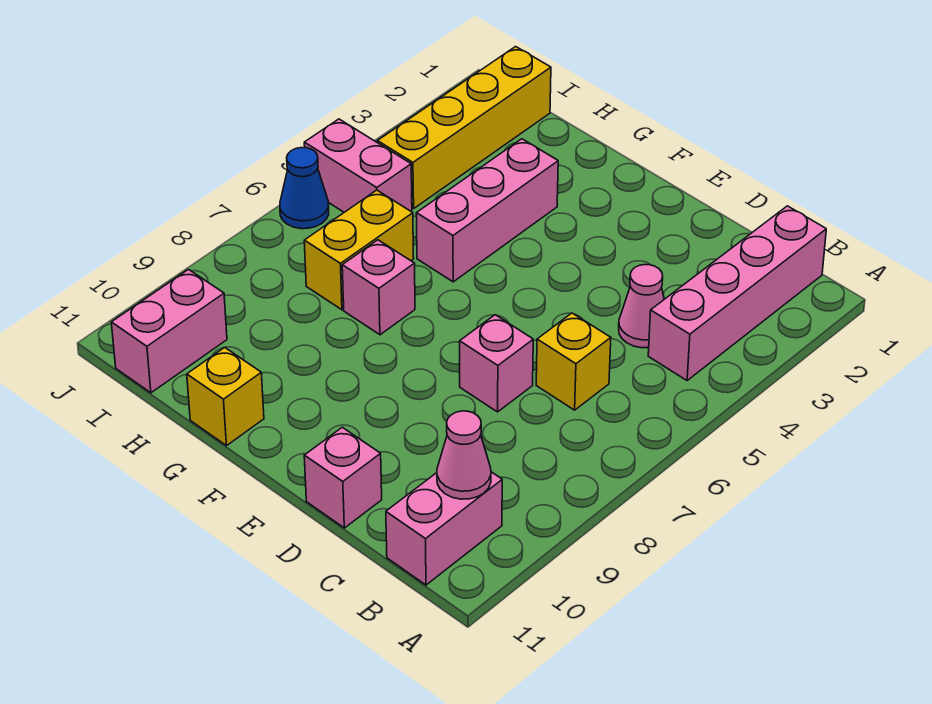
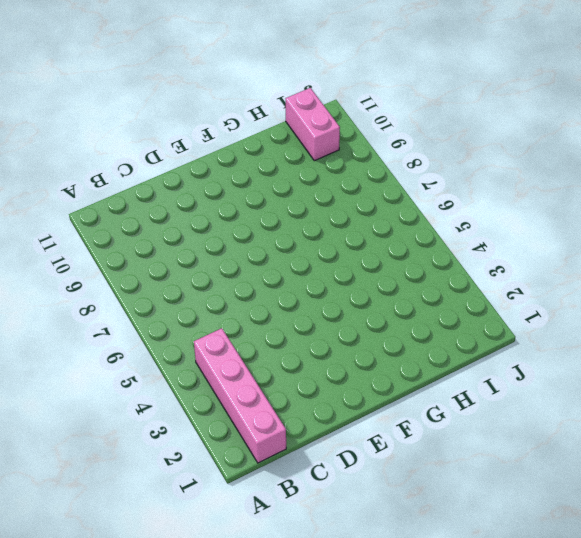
none -> pink 1x2 brick [386,472,502,585]
none -> pink 1x1 cone [619,265,664,348]
none -> yellow 1x1 brick [536,313,611,410]

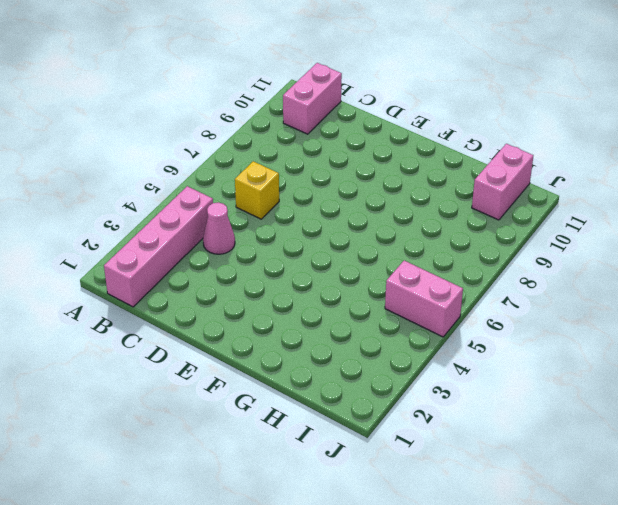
none -> pink 1x1 brick [460,315,533,412]
none -> pink 1x1 brick [304,427,382,528]
none -> pink 1x3 brick [416,139,558,282]

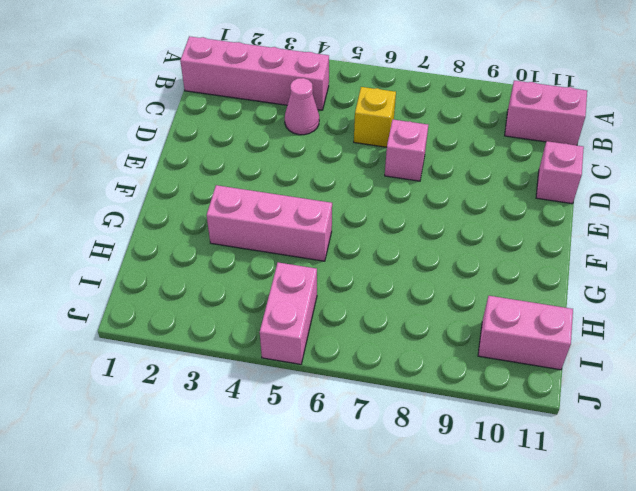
none -> pink 1x1 brick [342,240,415,335]
none -> yellow 1x1 brick [187,347,264,446]
none -> yellow 1x2 brick [304,190,414,310]

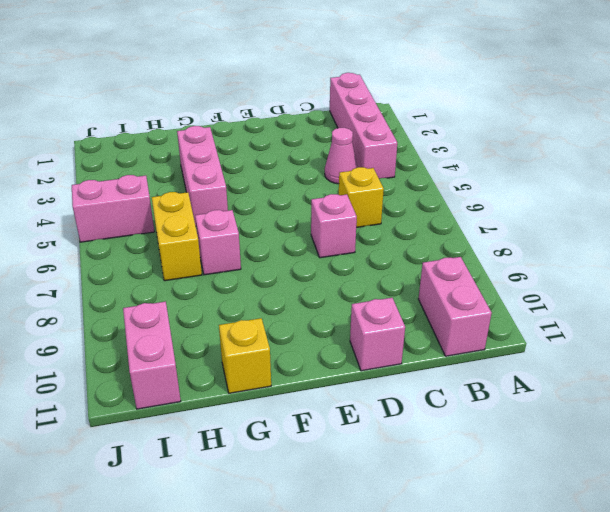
none -> yellow 1x4 brick [377,47,551,209]
none -> blue 1x1 cone [280,148,329,229]
none -> pink 1x1 cone [437,411,491,499]

